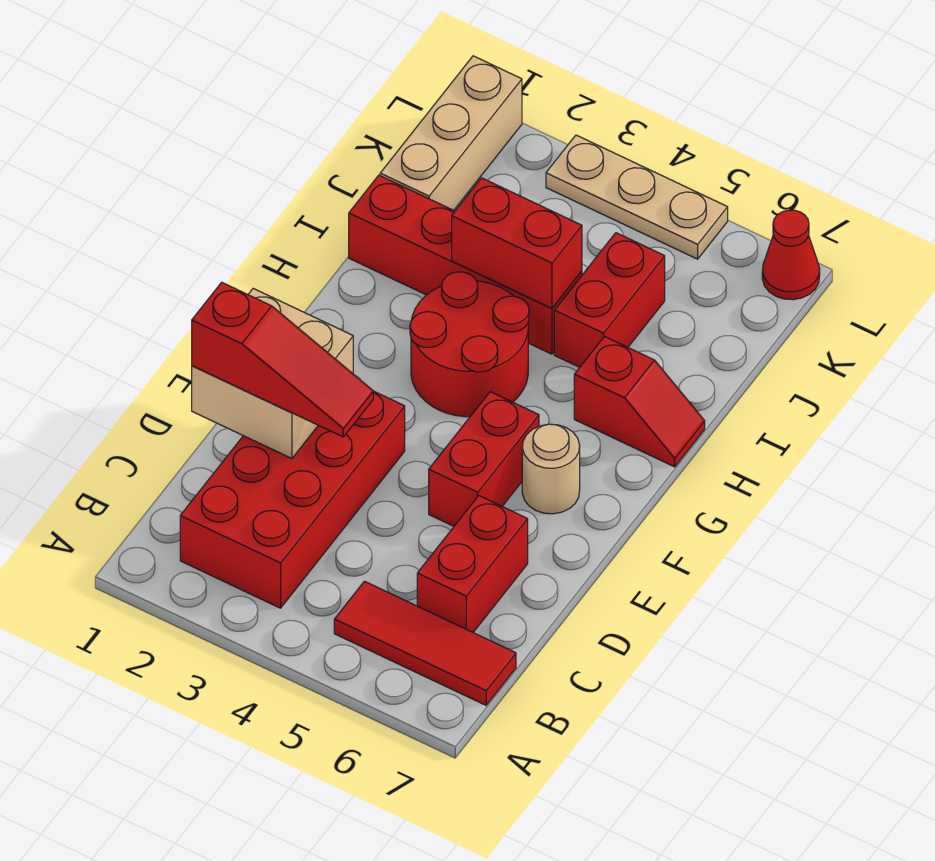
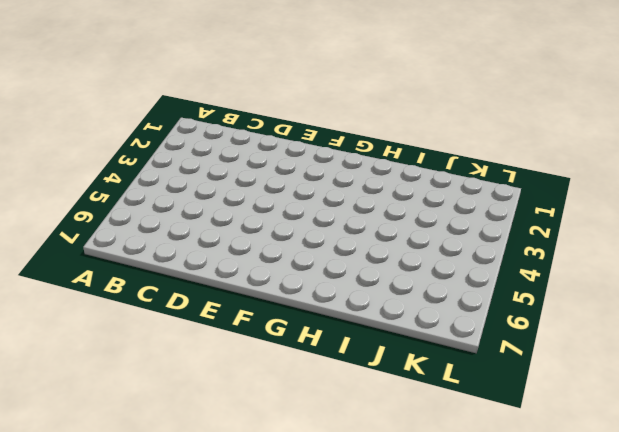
none -> red 2x4 brick [180,391,405,608]
none -> red 1x3 tile [334,581,516,705]
none -> red 1x2 brick [417,496,528,632]

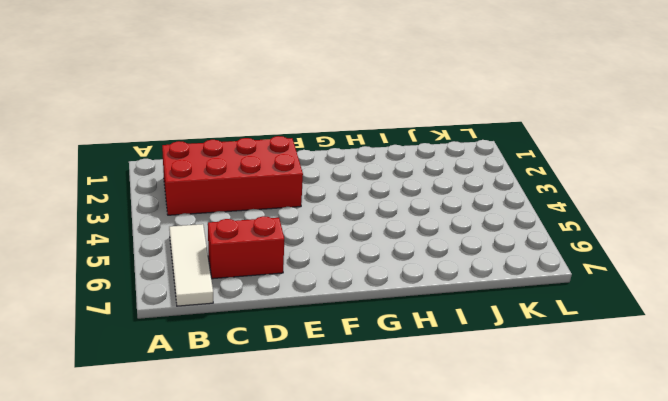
white 1x3 tile [169,224,213,306] -> red 1x3 tile [334,581,516,705]
none -> red 1x2 brick [429,392,539,526]
none -> tan 1x1 round brick [522,424,580,514]
none -> red 2x2 round brick [410,272,529,417]

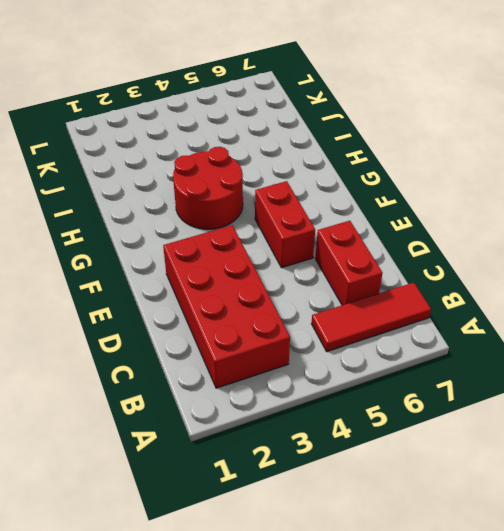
none -> tan 1x1 round brick [522,424,580,514]
none -> red 1x2 slope [574,337,705,467]
none -> red 1x4 brick [349,175,582,354]

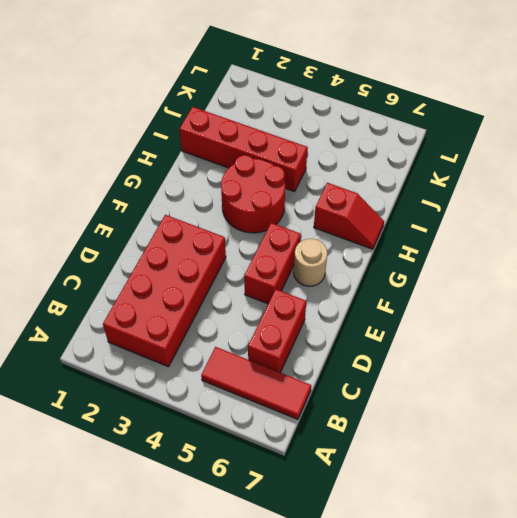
none -> red 1x2 brick [554,233,665,367]
none -> tan 1x3 brick [380,56,522,210]
none -> tan 1x3 plate [546,135,728,259]

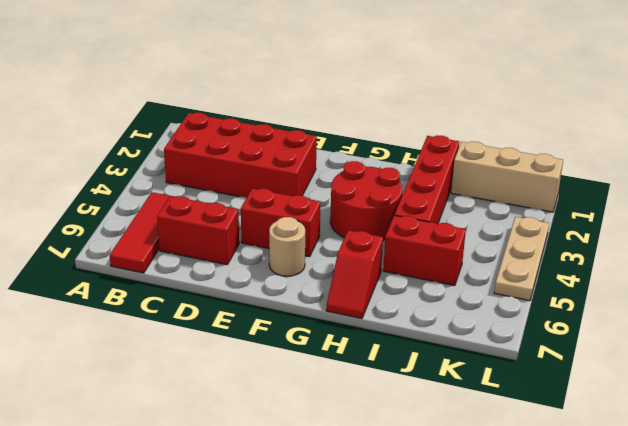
none -> red 1x1 cone [762,210,820,300]
none -> tan 2x2 brick [192,288,353,458]
none -> red 1x2 brick [452,178,582,308]

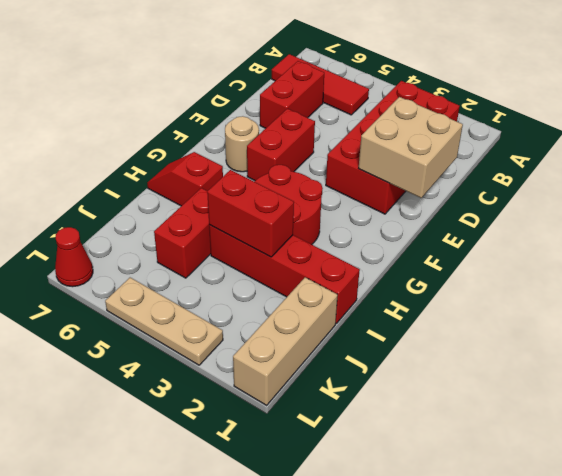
none -> red 1x3 slope [192,282,373,437]

